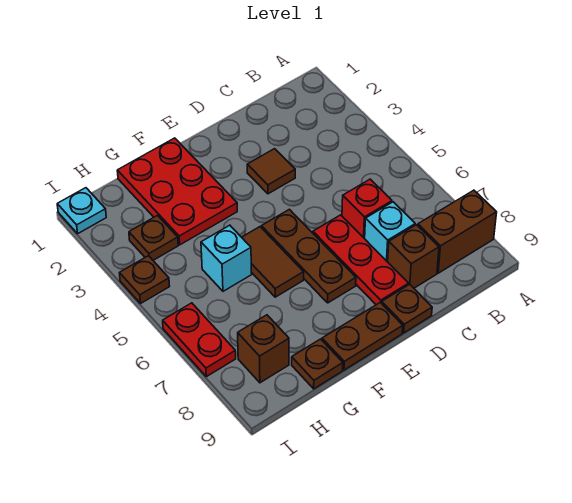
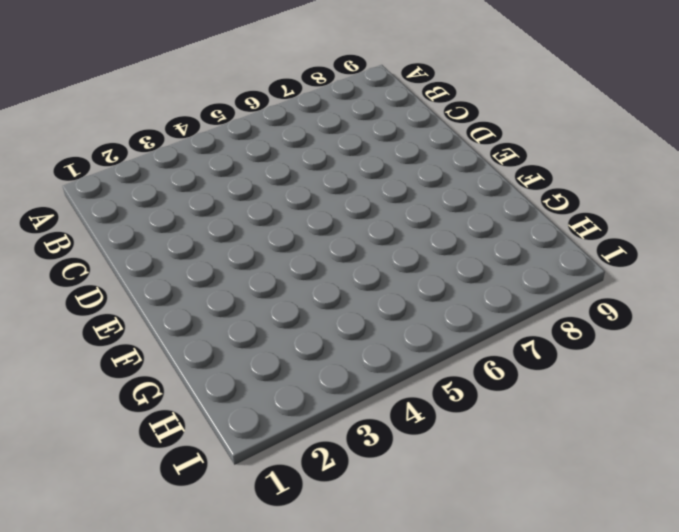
none -> brown 1x2 brick [418,190,497,273]
none -> red 1x1 brick [342,179,392,239]
none -> cyan 1x1 brick [365,202,415,262]

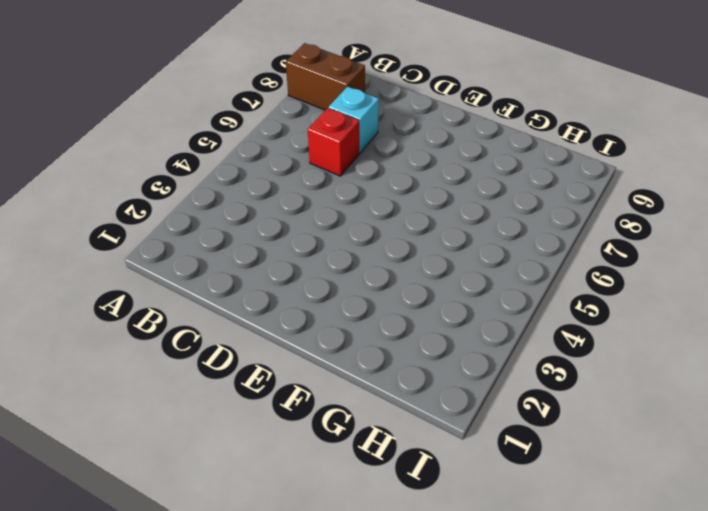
none -> brown 1x1 brick [388,225,439,288]
none -> brown 1x1 tile [247,149,295,194]
none -> red 1x3 plate [313,215,409,305]

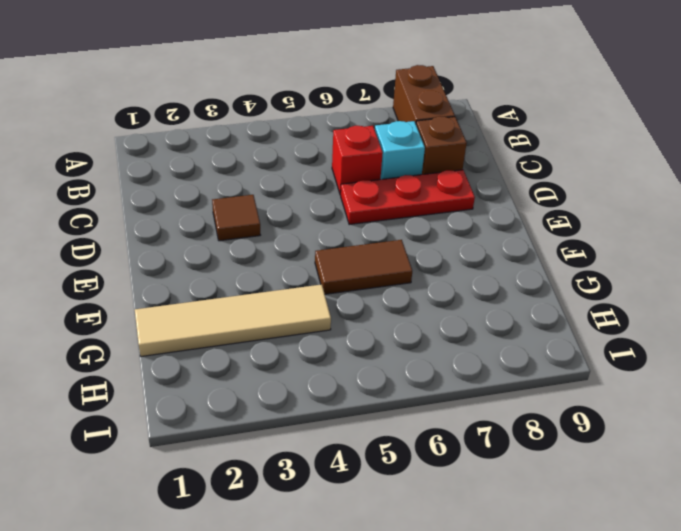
tan 1x4 tile [135,284,331,357] -> red 2x3 plate [117,138,237,245]
none -> brown 1x1 plate [382,284,432,333]
none -> brown 1x3 plate [261,209,356,303]
none -> brown 1x2 plate [322,302,403,370]

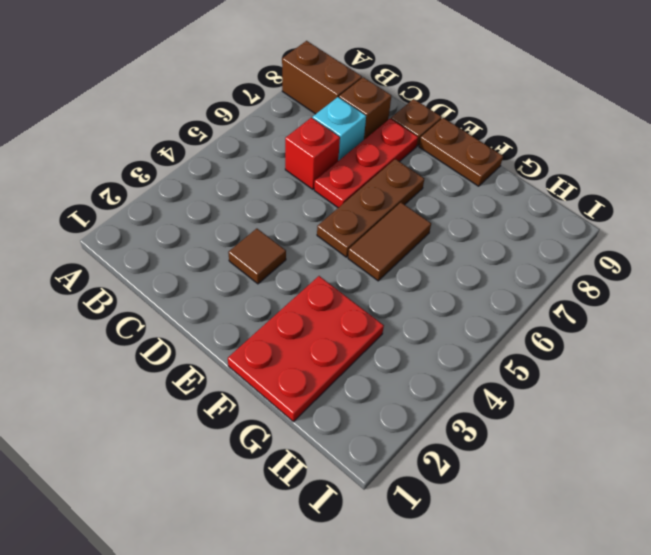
none -> cyan 1x1 brick [201,225,252,291]
none -> brown 1x1 plate [292,339,343,389]
none -> brown 1x1 plate [129,216,178,260]

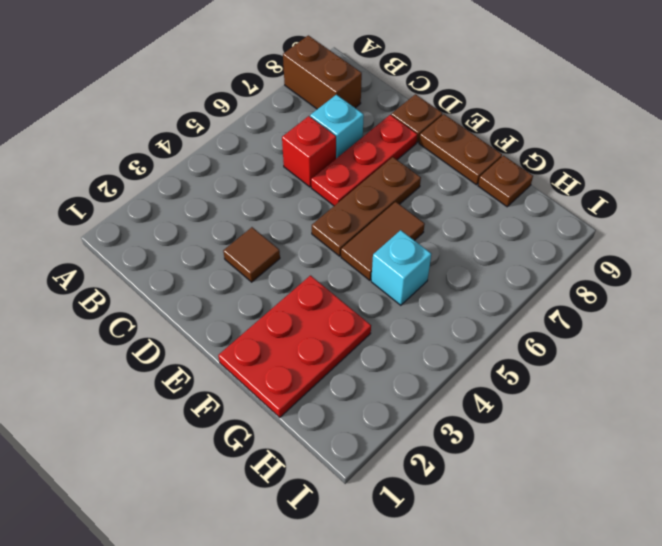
none -> brown 1x1 brick [388,225,439,288]
none -> brown 1x1 plate [129,216,178,260]
none -> brown 1x1 brick [238,315,289,383]

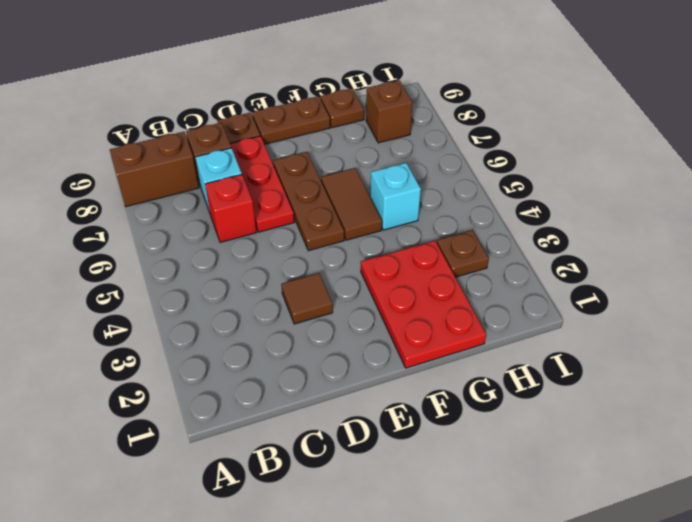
none -> cyan 1x1 plate [57,188,106,233]
none -> brown 1x1 plate [120,256,170,304]
none -> red 1x2 plate [163,303,236,377]

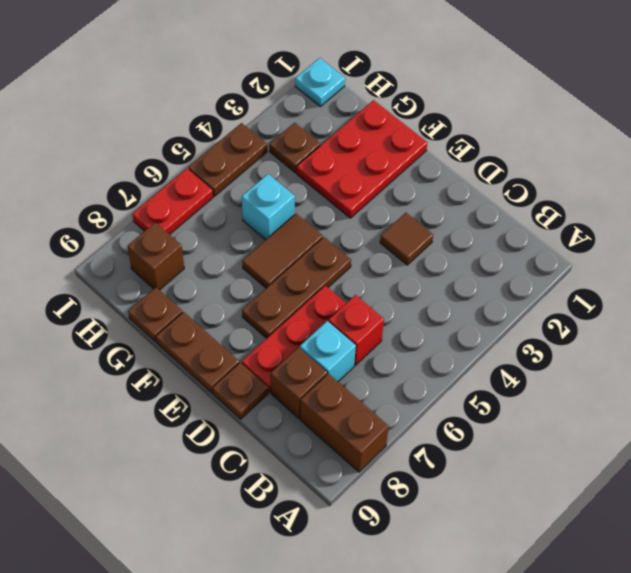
brown 1x2 plate [188,123,267,196] -> brown 1x1 plate [120,256,170,304]

